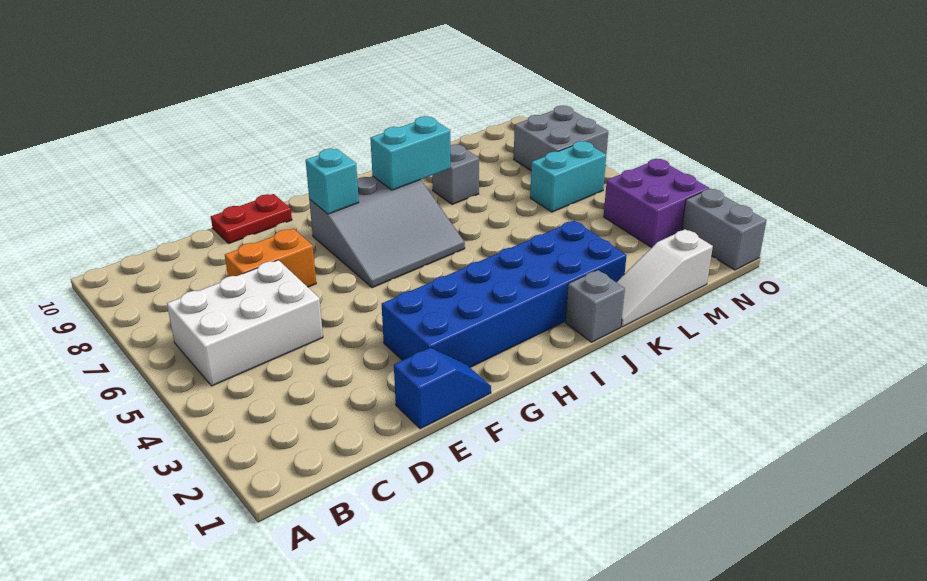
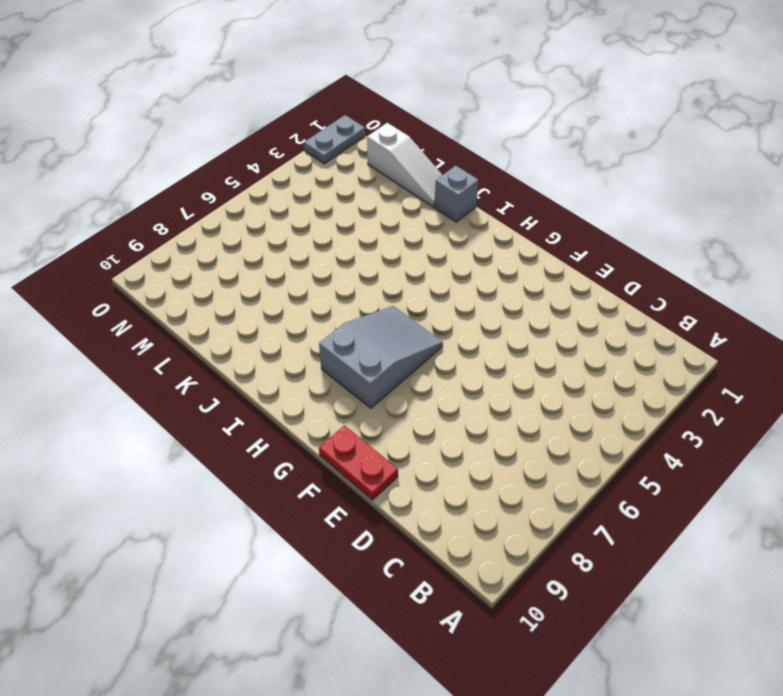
grey 2x3 slope [319,306,443,408] -> grey 3x3 slope [309,176,465,288]
grey 1x2 plate [304,115,365,164] -> grey 1x2 brick [682,189,767,270]
none -> white 2x3 brick [167,260,323,386]
none -> orange 1x2 brick [225,229,316,287]
none -> blue 1x2 slope [394,348,491,429]

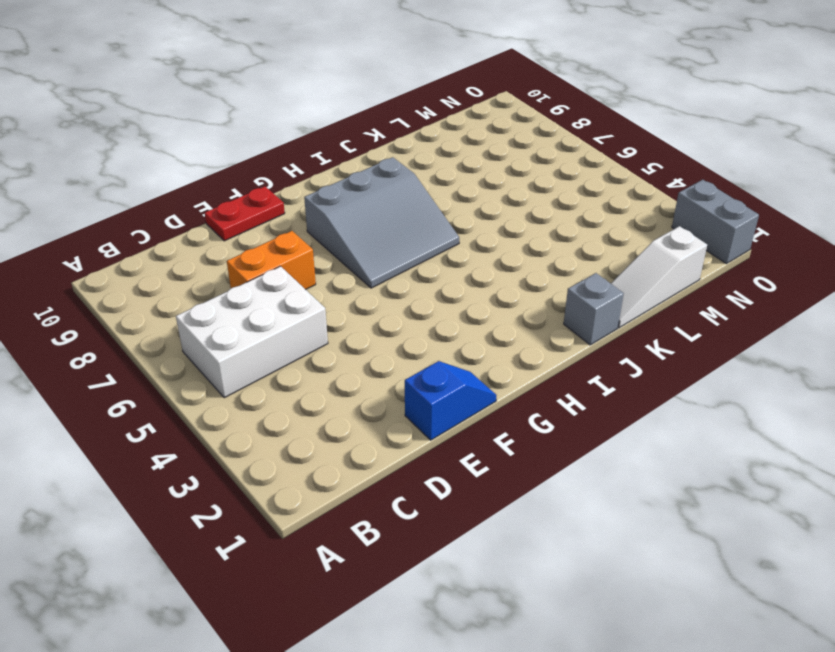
none -> blue 2x6 brick [382,221,627,367]
none -> grey 1x1 brick [432,144,479,204]
none -> cyan 1x2 brick [530,141,606,212]

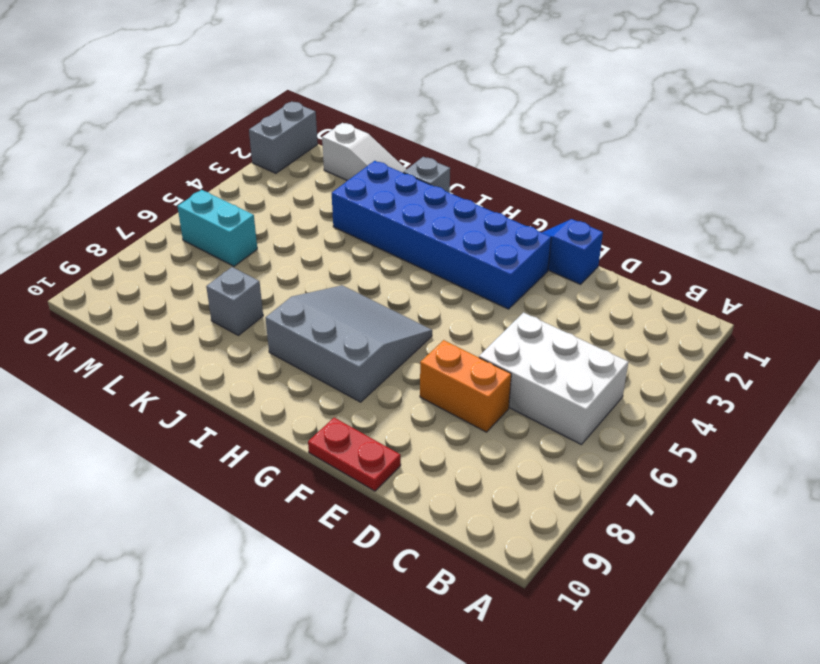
none -> purple 2x2 brick [604,159,709,248]
none -> grey 2x2 brick [514,106,608,170]
none -> cyan 1x1 brick [306,149,359,214]

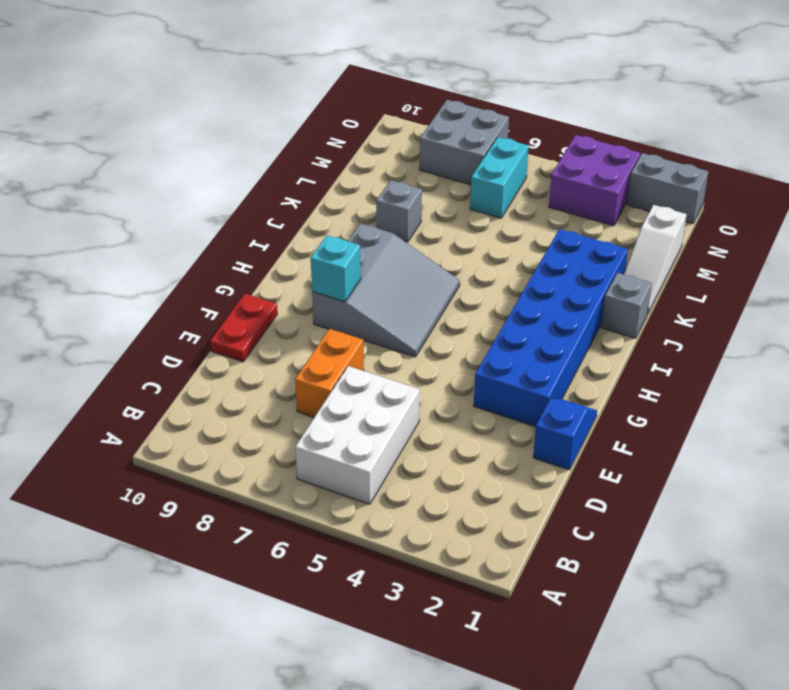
none -> cyan 1x2 brick [370,116,450,190]

